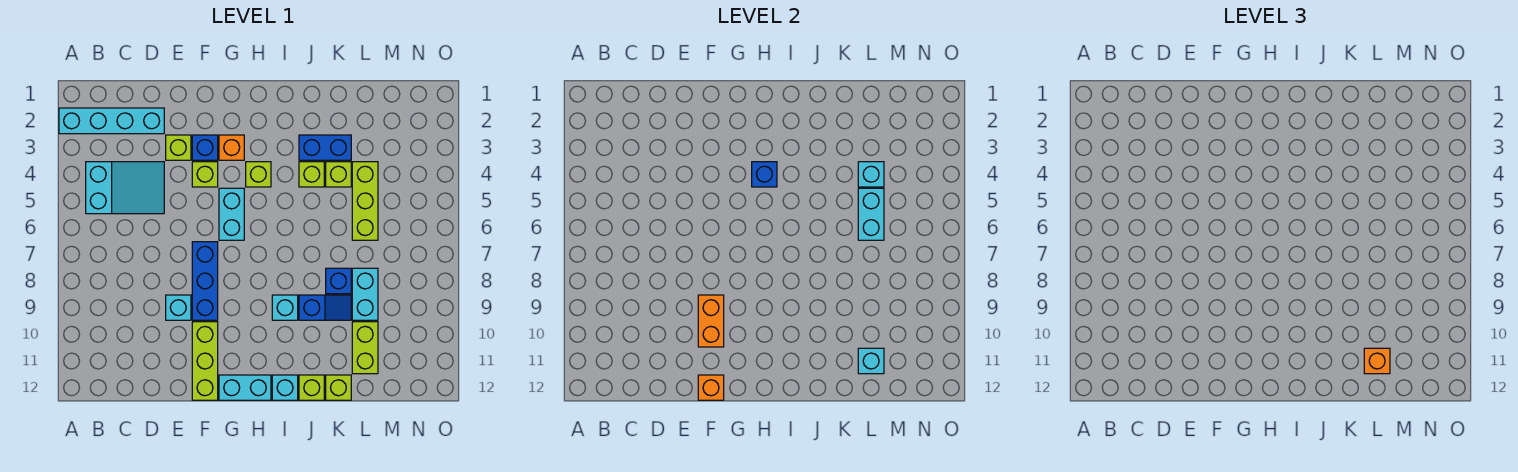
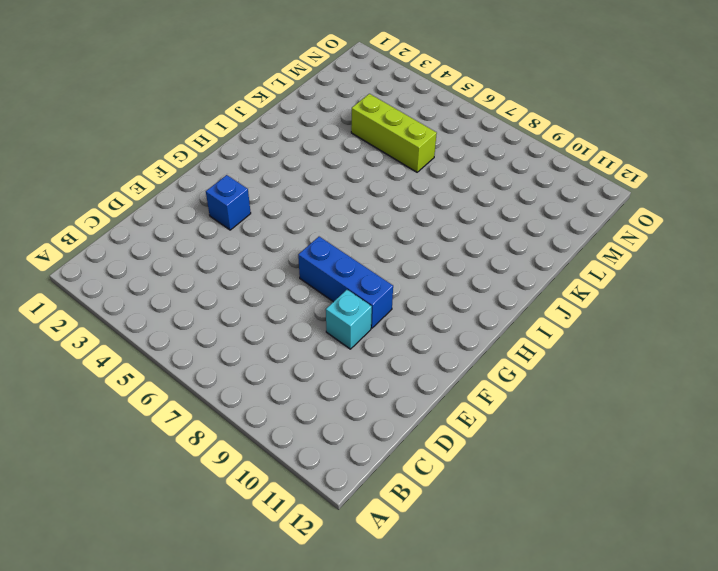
none -> cyan 1x4 brick [59,108,164,134]
none -> cyan 2x3 slope [86,162,164,214]
none -> lime 1x1 brick [166,135,191,160]
none -> lime 1x1 brick [192,162,218,187]

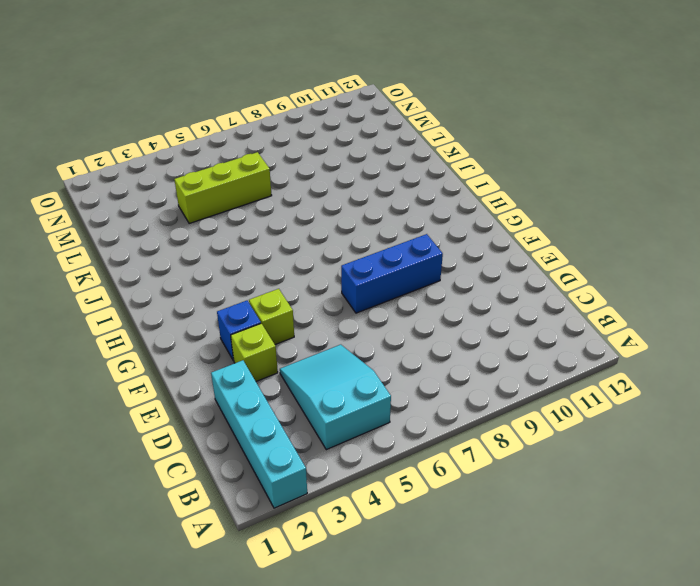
none -> cyan 1x1 brick [166,295,191,320]
none -> lime 1x3 brick [192,322,218,400]
none -> orange 1x1 brick [219,135,244,160]
none -> cyan 1x2 brick [219,188,244,240]

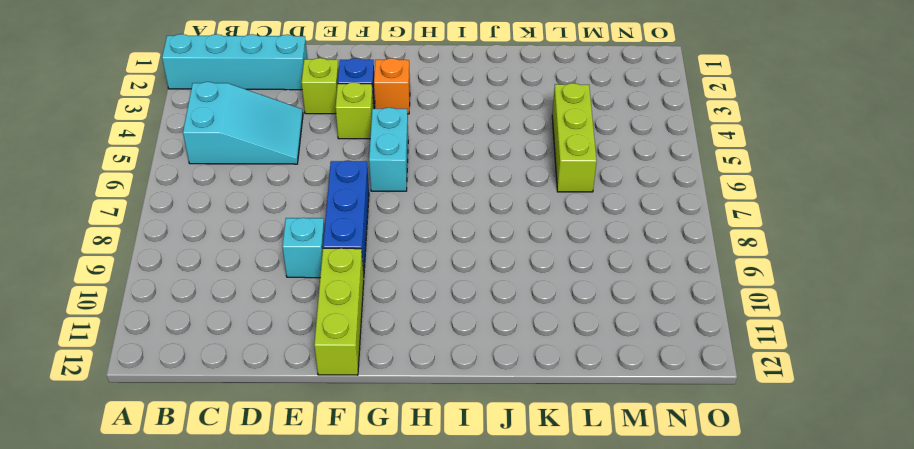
none -> cyan 1x2 brick [219,375,271,400]
none -> lime 1x1 brick [246,162,271,187]
none -> cyan 1x1 brick [272,295,298,320]
none -> cyan 1x1 brick [272,375,298,400]

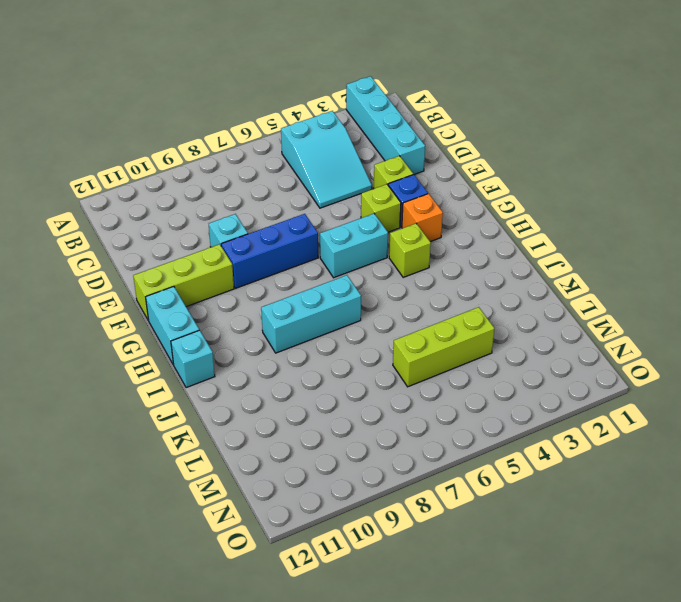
cyan 1x3 brick [261,275,361,353] -> cyan 1x1 brick [272,295,298,320]
none -> blue 1x2 brick [299,135,351,160]
none -> lime 1x1 brick [299,162,324,187]
none -> blue 1x2 slope [299,295,351,320]
none -> lime 1x1 brick [299,375,324,400]

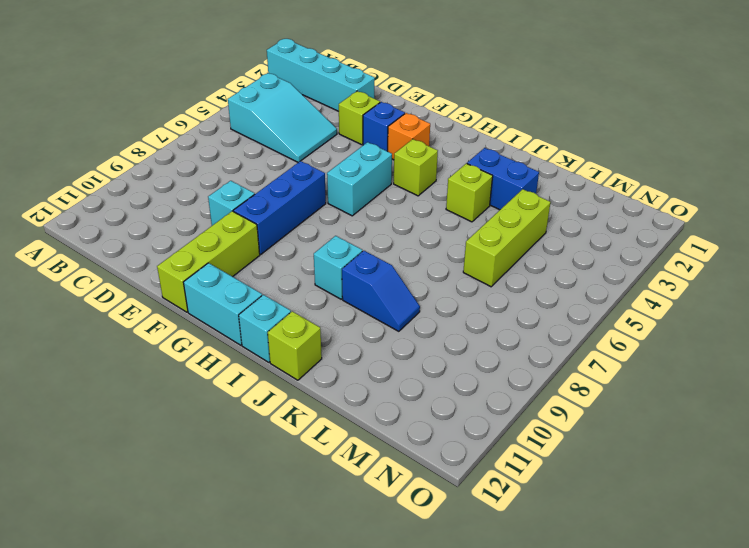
none -> lime 1x1 brick [192,162,218,187]
none -> lime 1x1 brick [326,162,351,187]
none -> blue 1x1 brick [326,268,351,294]
none -> lime 1x1 brick [326,375,351,400]

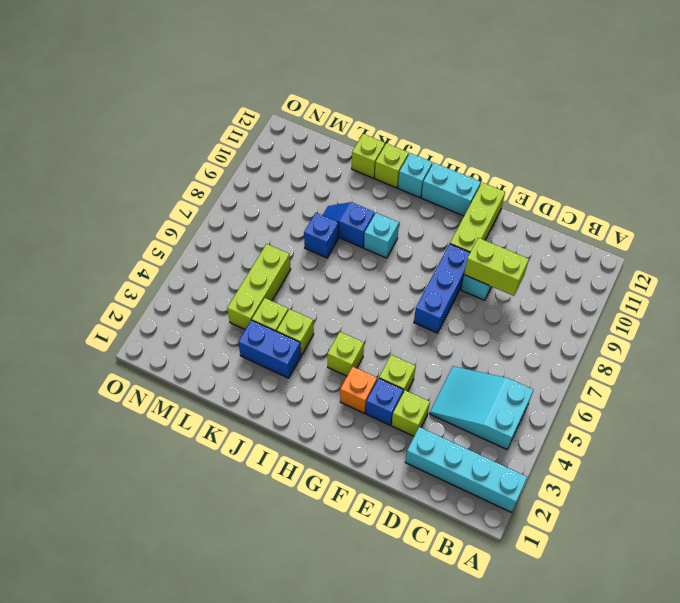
lime 1x2 brick [464,238,529,296] -> lime 1x2 brick turned to [352,322,378,374]
none -> cyan 1x2 brick [219,188,244,240]
none -> cyan 1x2 brick [352,268,378,320]
none -> orange 1x2 brick [698,295,724,347]
none -> orange 1x1 brick [698,375,724,400]

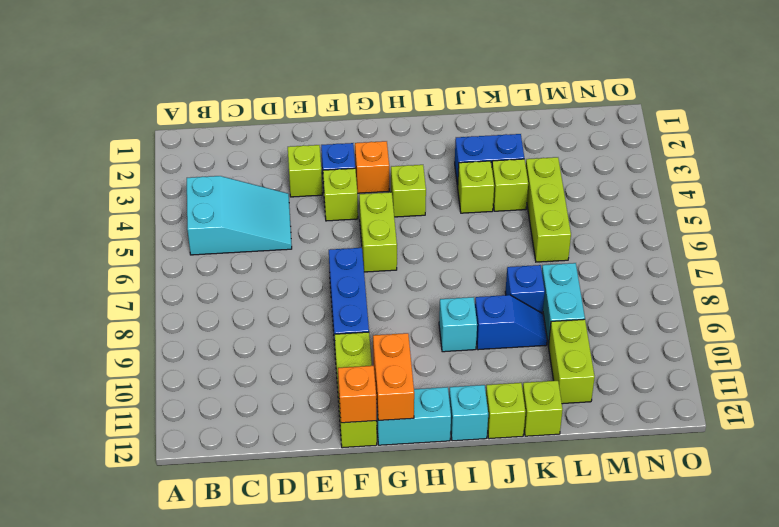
lime 1x2 brick [359,192,397,272] -> cyan 1x2 brick [219,188,244,240]
orange 1x2 brick [373,333,414,420] -> orange 1x2 brick moved to [698,295,724,347]
none -> cyan 1x4 brick [59,108,164,134]
none -> cyan 1x1 brick [166,295,191,320]
none -> blue 1x1 brick [752,162,777,187]
none -> cyan 1x1 brick [858,162,884,187]

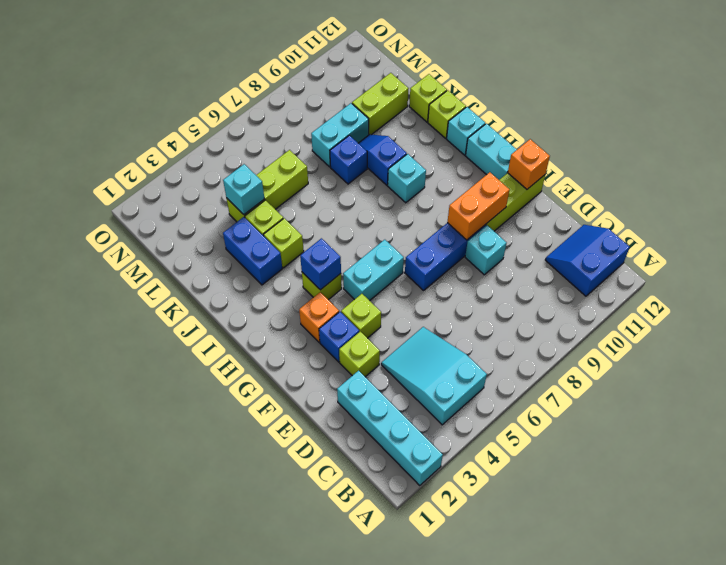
blue 2x2 slope [545,225,630,296] -> none
none -> cyan 1x2 brick [858,188,884,240]
none -> cyan 1x1 brick [858,348,884,374]
none -> orange 1x1 brick [1364,348,1390,374]

